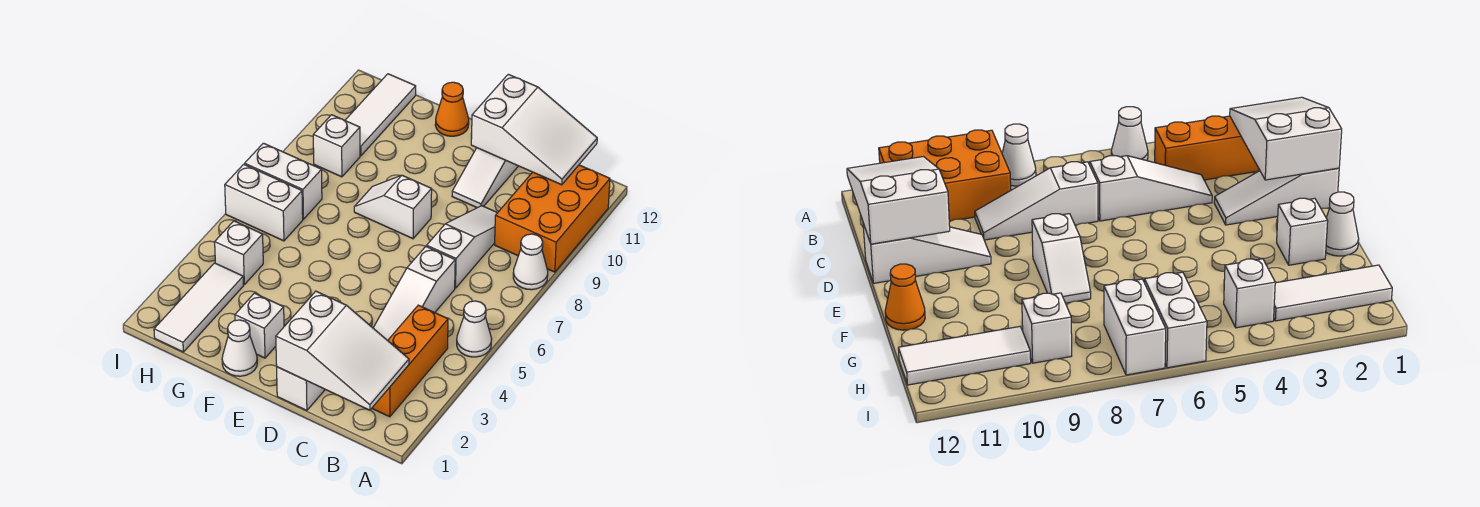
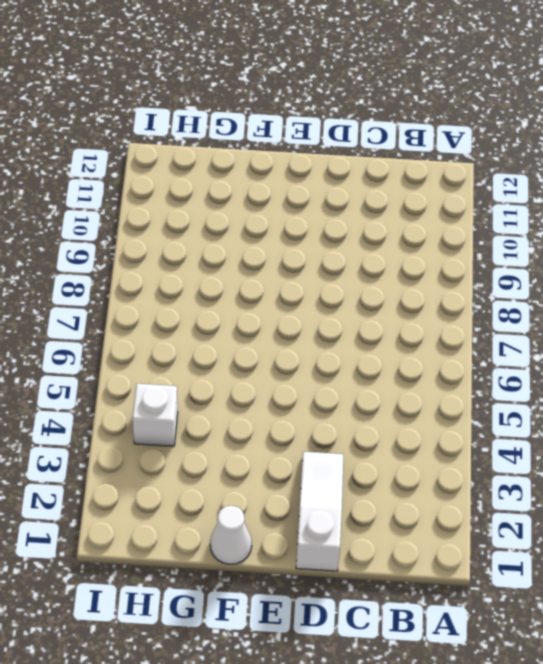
none -> white 1x1 cone [457,301,492,357]
none -> white 1x1 cone [513,234,548,290]
none -> orange 2x3 brick [495,165,610,272]

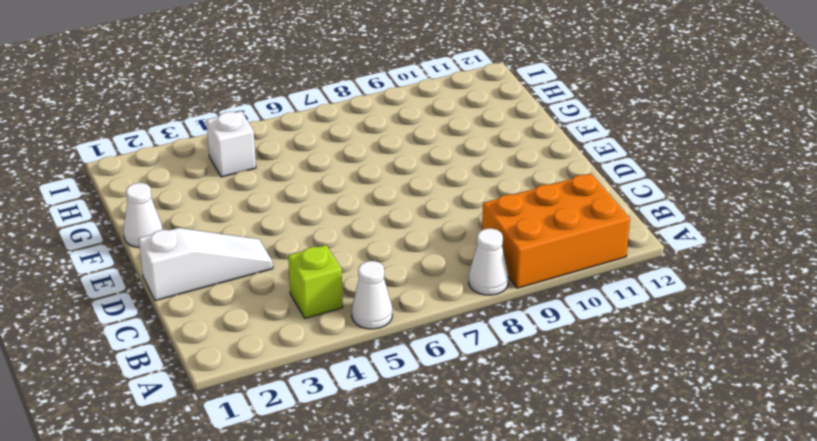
lime 1x1 brick [288,245,343,318] -> orange 1x3 brick [372,305,448,417]
none -> white 1x3 slope [373,246,455,340]
none -> white 1x3 slope [427,206,497,288]
none -> white 1x3 slope [452,148,518,208]

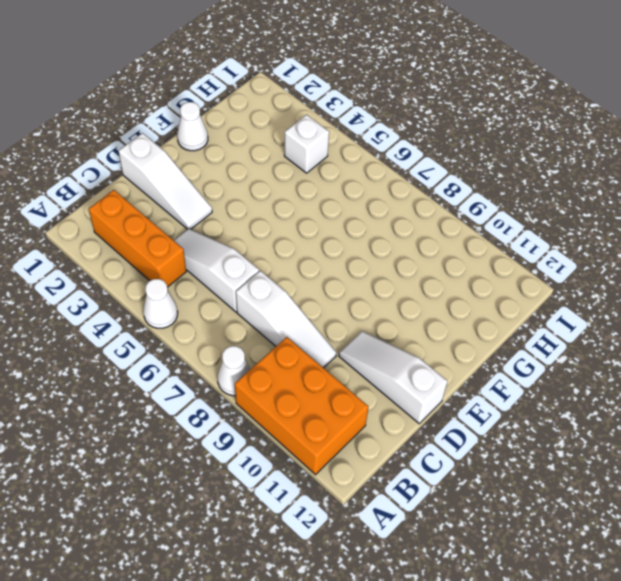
none -> white 1x2 slope [354,175,432,239]
none -> white 1x1 brick [235,293,284,358]
none -> orange 1x1 cone [435,82,469,136]

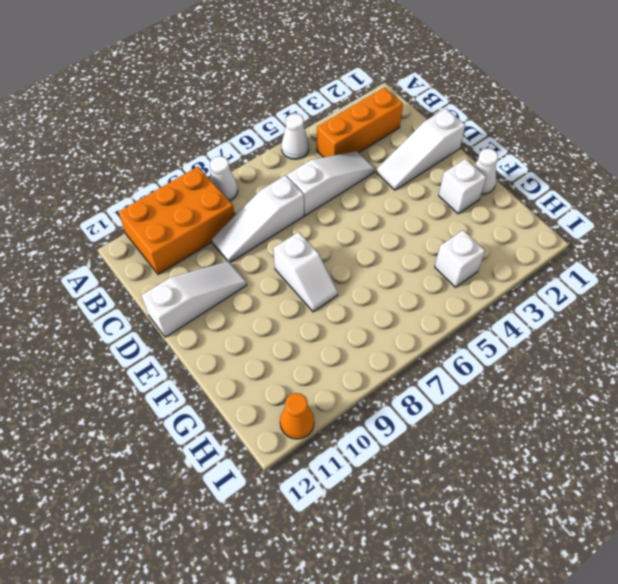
orange 1x1 cone [280,393,314,439] -> orange 1x1 cone moved to [435,82,469,136]
none -> white 1x3 tile [154,263,243,352]
none -> white 1x2 brick [225,164,303,241]
none -> white 1x2 brick [245,143,322,219]

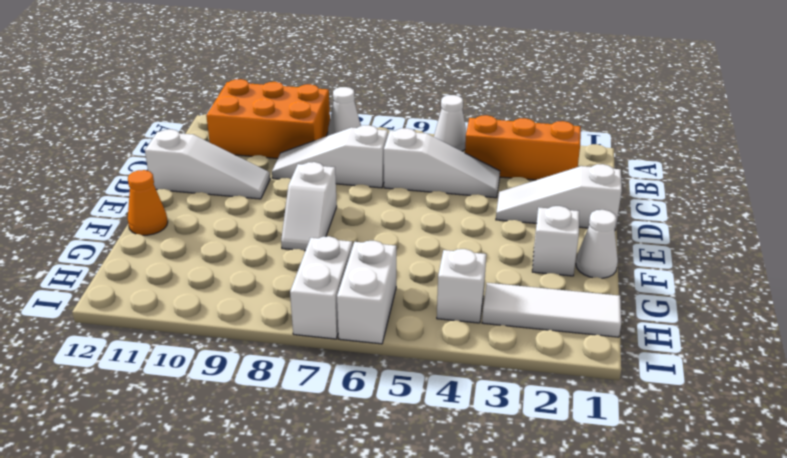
none -> white 1x1 brick [313,115,360,177]
none -> white 1x3 tile [345,74,416,156]
none -> white 2x3 slope [276,291,409,410]

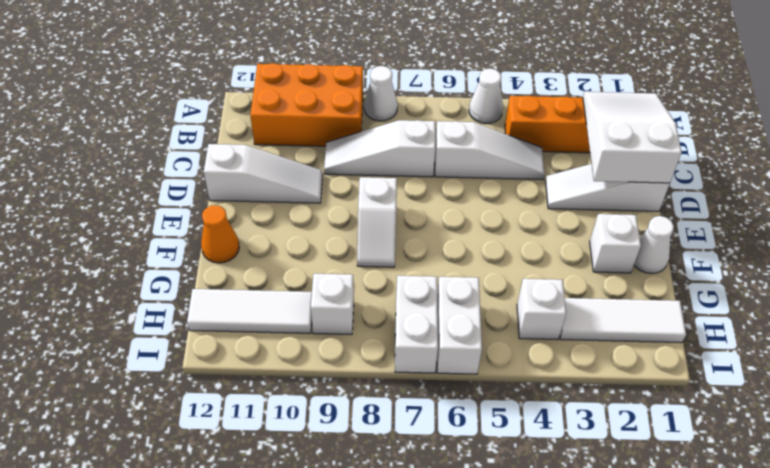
none -> white 2x3 slope [471,74,597,185]

